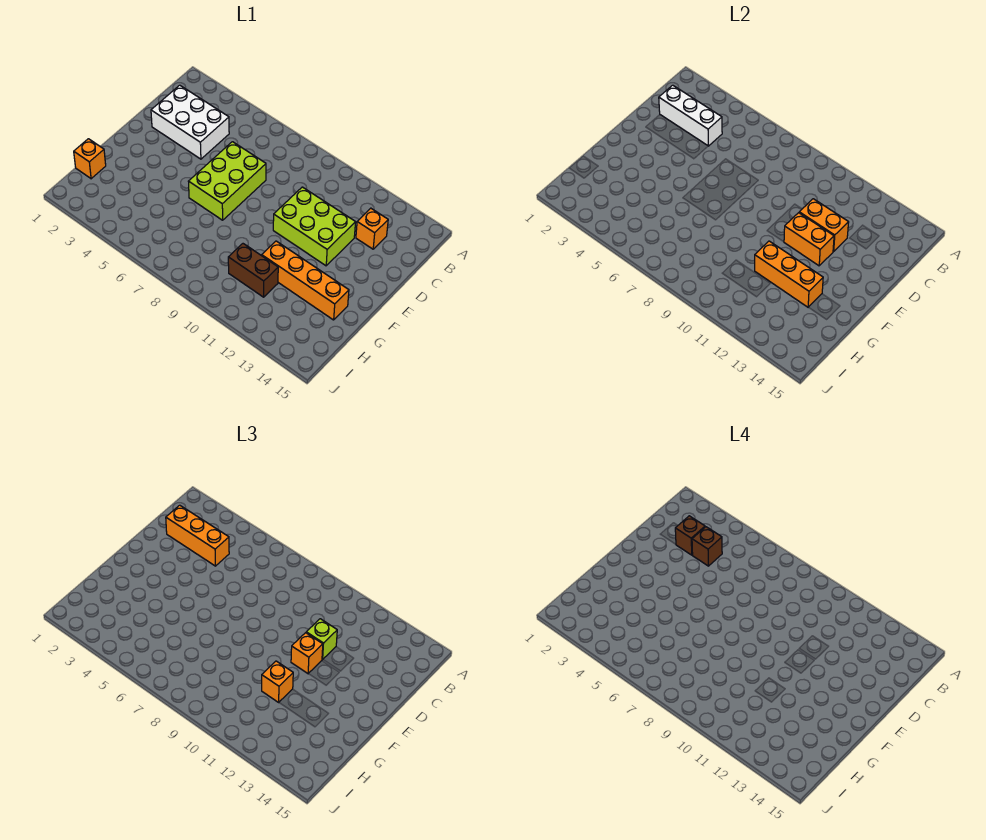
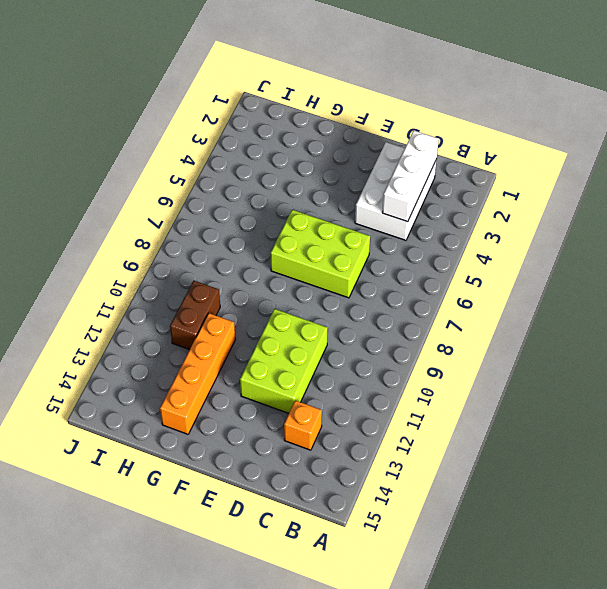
none -> orange 1x1 brick [74,139,106,179]
none -> orange 1x2 brick [799,199,849,252]
none -> orange 1x2 brick [784,213,834,266]

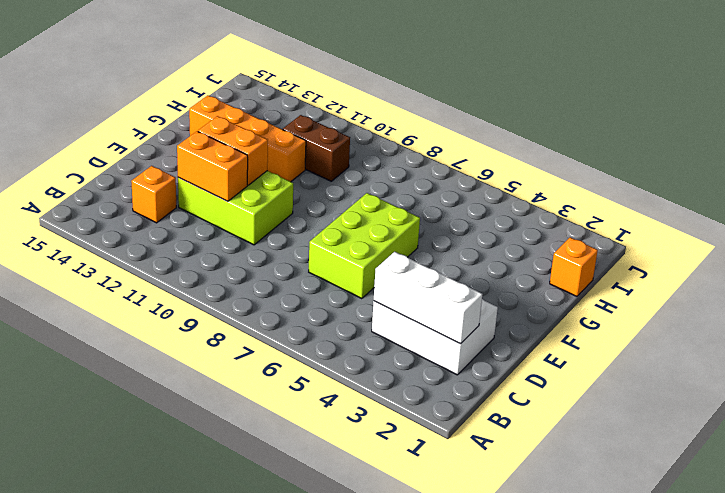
none -> orange 1x3 brick [755,241,823,307]
none -> orange 1x3 brick [166,505,229,566]
none -> lime 1x1 brick [306,619,337,659]

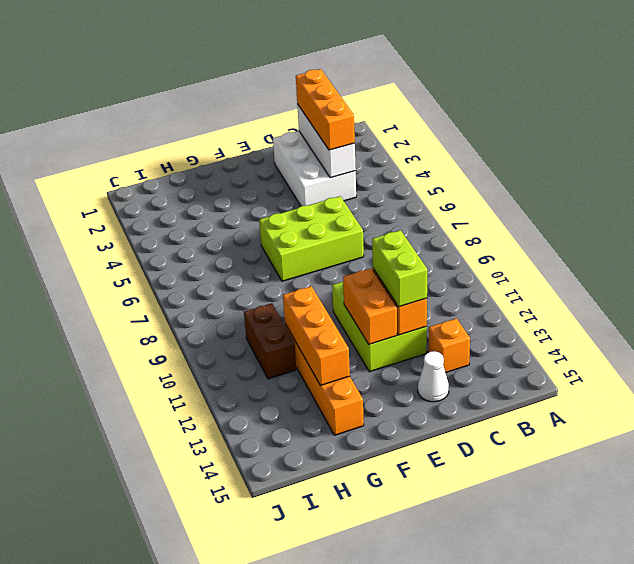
lime 1x2 brick [372,230,427,307] -> lime 1x1 brick [306,619,337,659]
white 1x1 cone [418,351,449,402] -> none
none -> orange 1x1 brick [74,139,106,179]
none -> orange 1x1 brick [291,633,323,673]
none -> orange 1x1 brick [262,661,293,702]

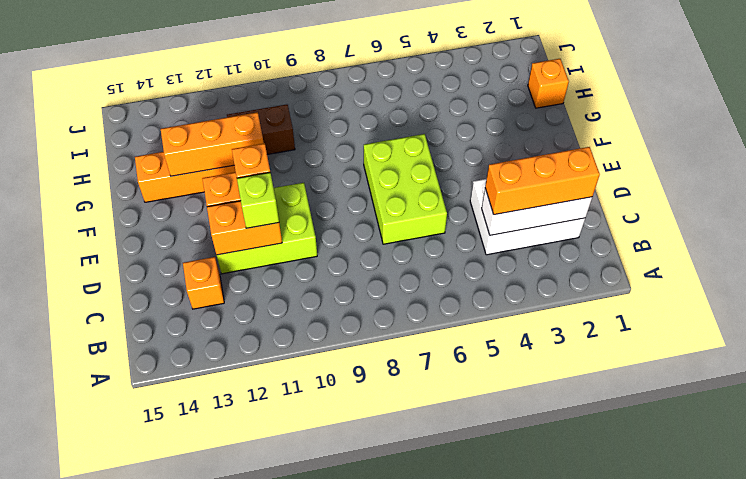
none -> orange 1x1 brick [262,661,293,702]
none -> brown 1x1 brick [675,516,705,555]
none -> brown 1x1 brick [692,527,722,566]

